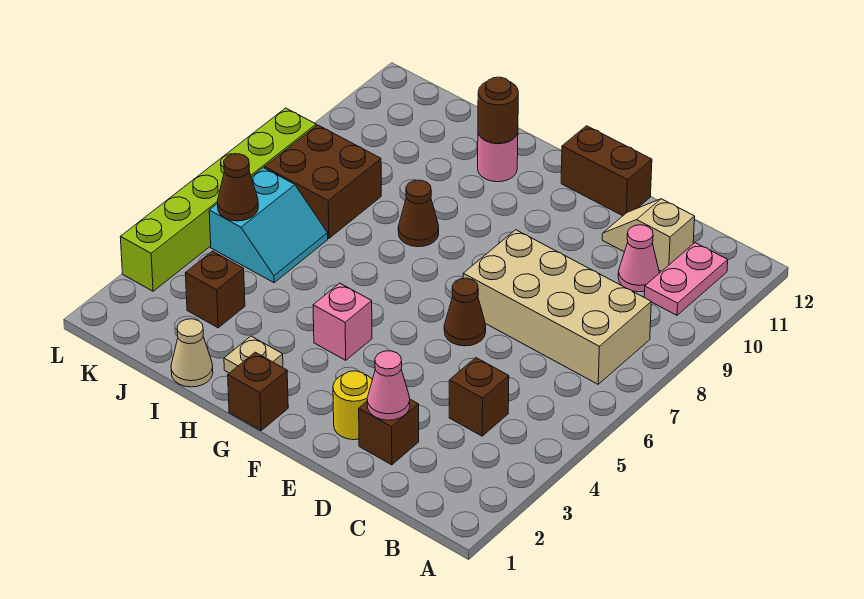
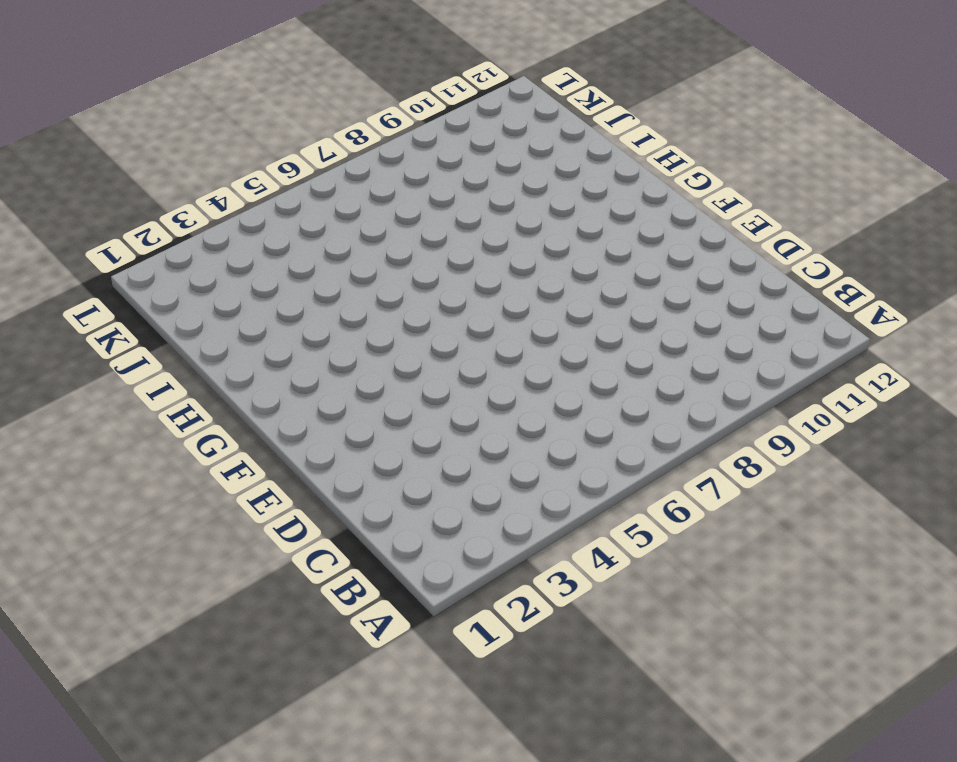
none -> tan 2x4 brick [463,230,651,384]
none -> pink 1x2 plate [644,243,728,315]
none -> brown 1x1 brick [449,358,509,436]

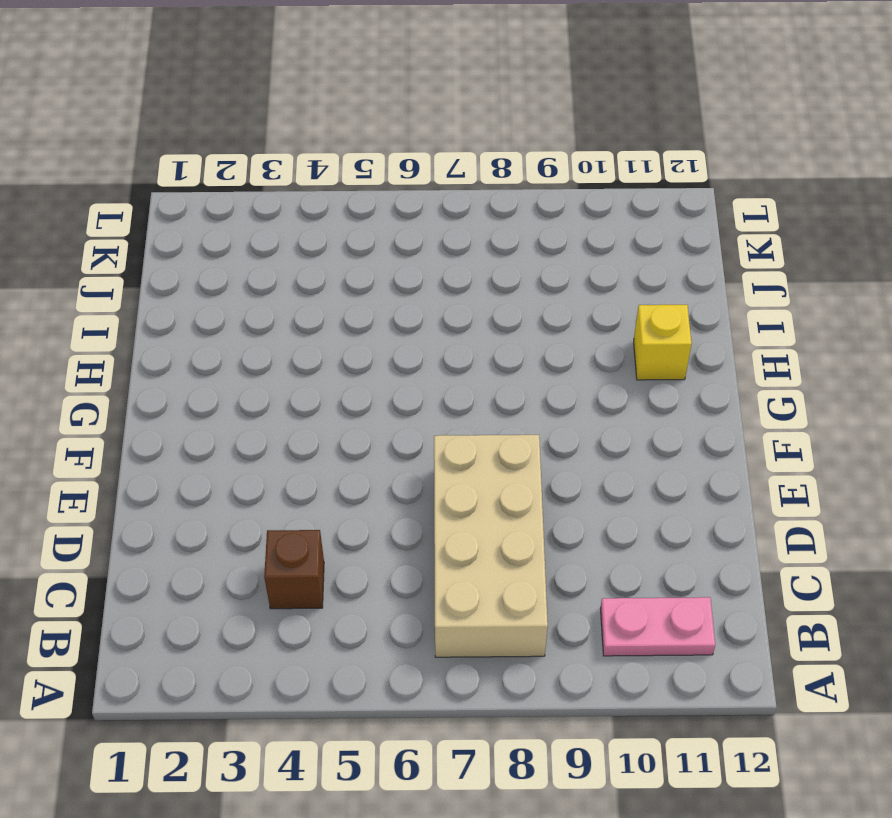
yellow 1x1 brick [634,305,692,380] -> pink 1x1 round brick [478,133,518,182]
none -> pink 1x1 cone [618,225,659,292]
none -> tan 1x2 slope [602,199,695,271]
none -> brown 1x1 brick [359,399,419,465]

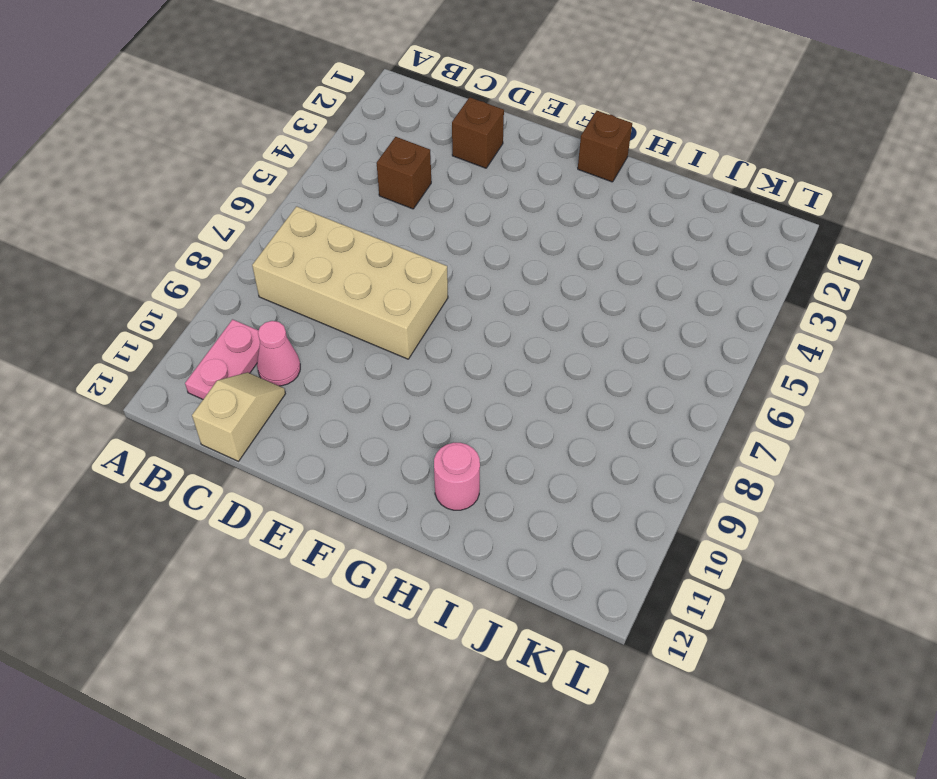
tan 1x2 slope [192,372,285,461] -> tan 1x2 slope turned to [602,199,695,271]
none -> yellow 1x1 round brick [333,371,372,440]
none -> brown 1x1 cone [444,278,486,346]
none -> brown 1x2 brick [561,126,652,216]

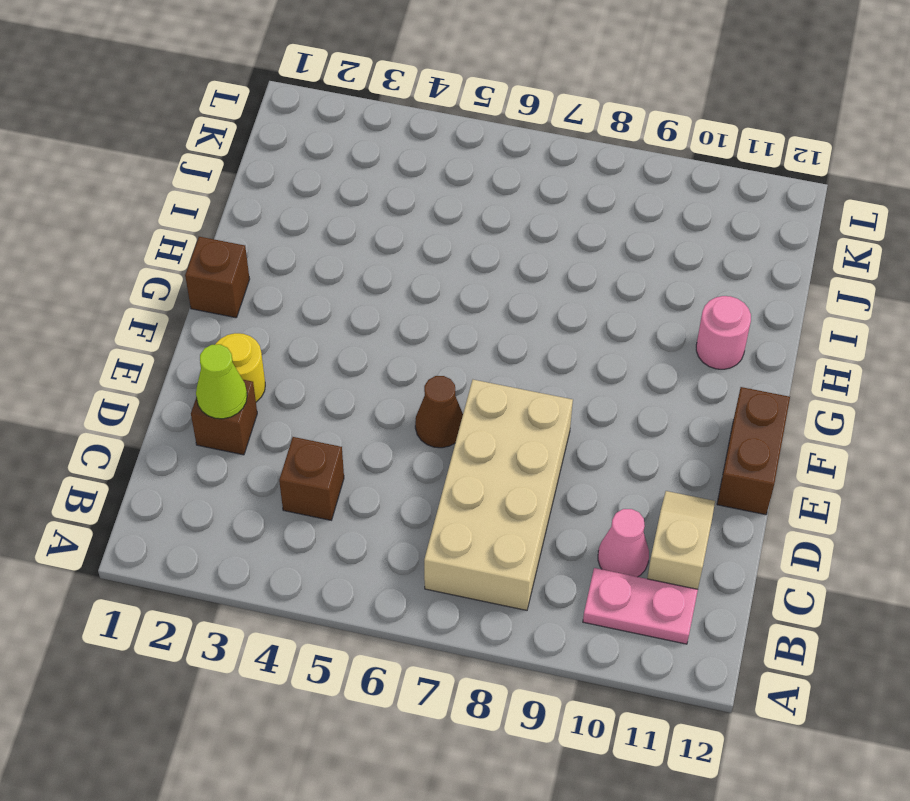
lime 1x1 cone [196,344,247,419] -> pink 1x1 cone [367,351,410,420]
none -> pink 1x1 brick [313,283,372,360]
none -> tan 1x1 plate [224,336,283,373]
none -> brown 1x1 cone [398,180,439,247]

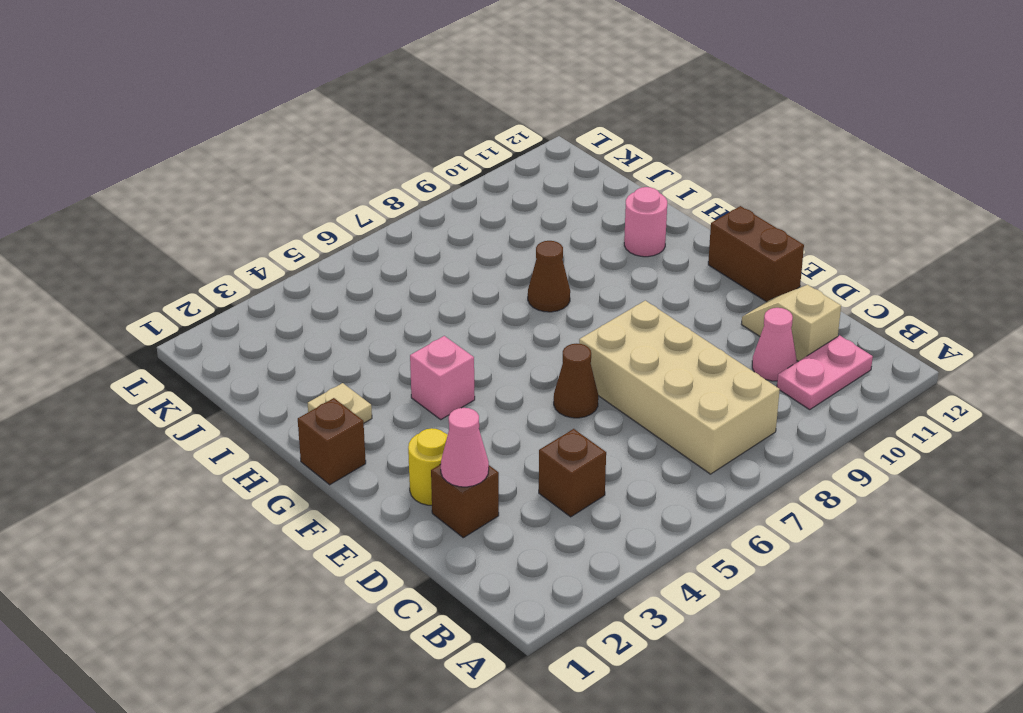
none -> tan 1x1 cone [171,319,213,387]
none -> brown 1x1 brick [185,251,245,328]
none -> cyan 2x2 slope [209,168,328,283]

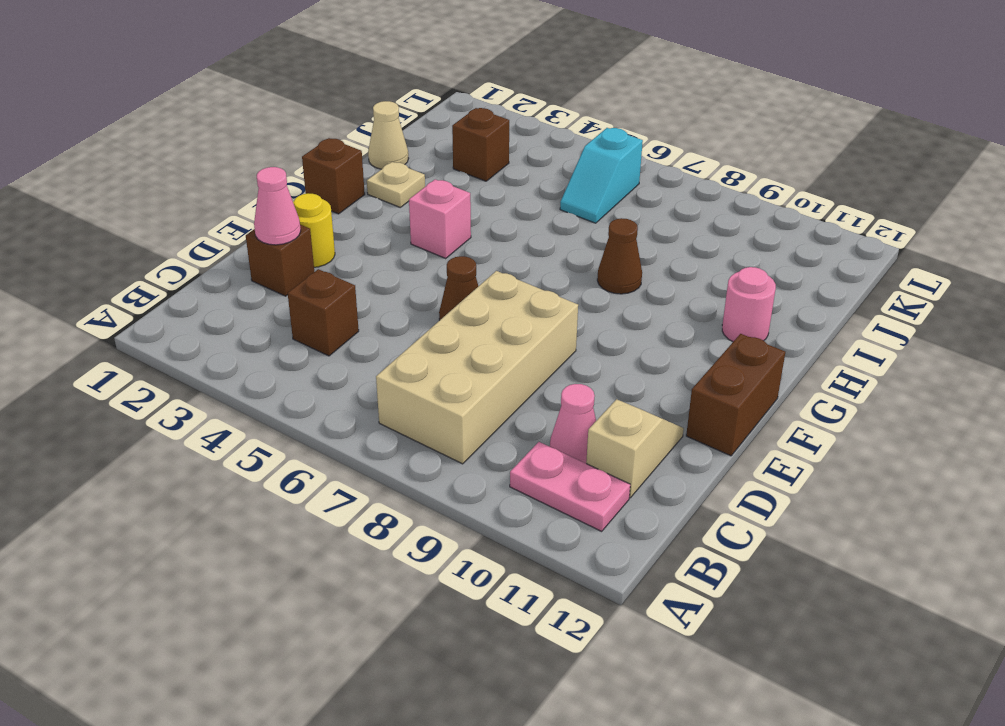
cyan 1x2 slope [560,128,643,223] -> cyan 2x2 slope [209,168,328,283]
none -> brown 2x2 brick [265,125,381,238]
none -> lime 1x6 brick [120,108,316,291]
none -> brown 1x1 round brick [478,77,518,143]

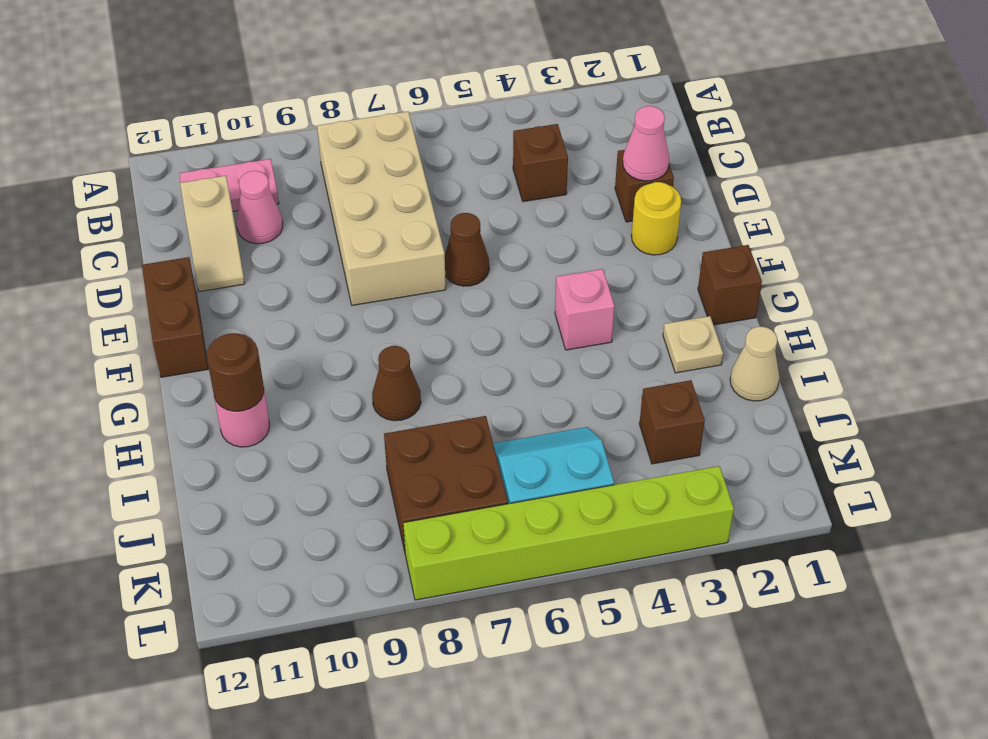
none -> brown 1x1 cone [217,154,258,221]

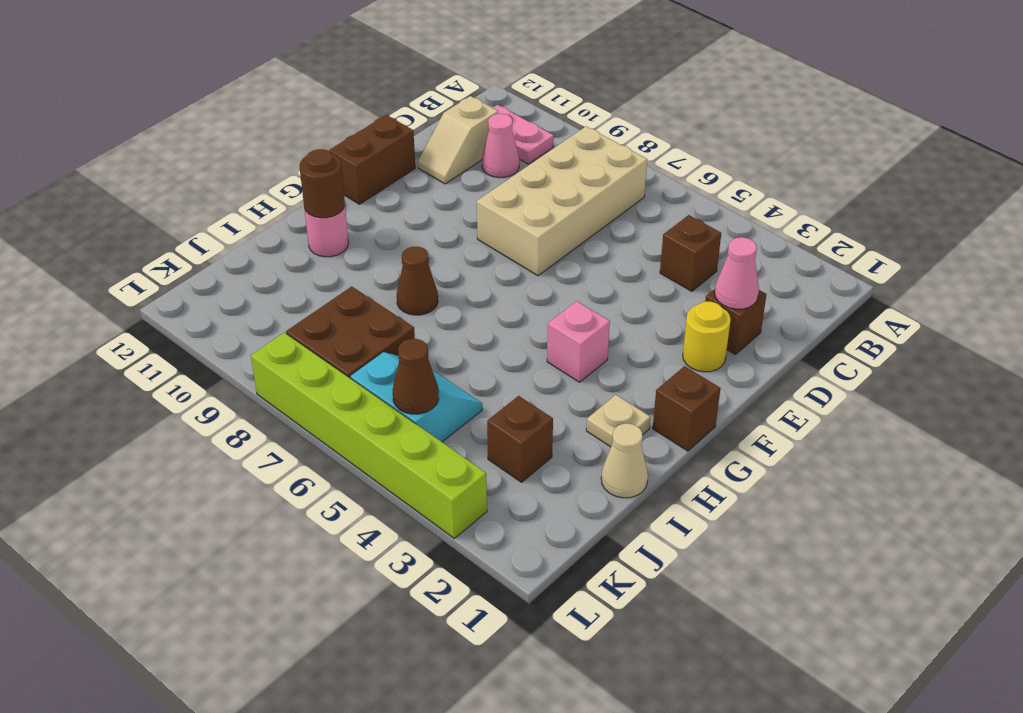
none -> brown 1x1 cone [444,278,486,346]

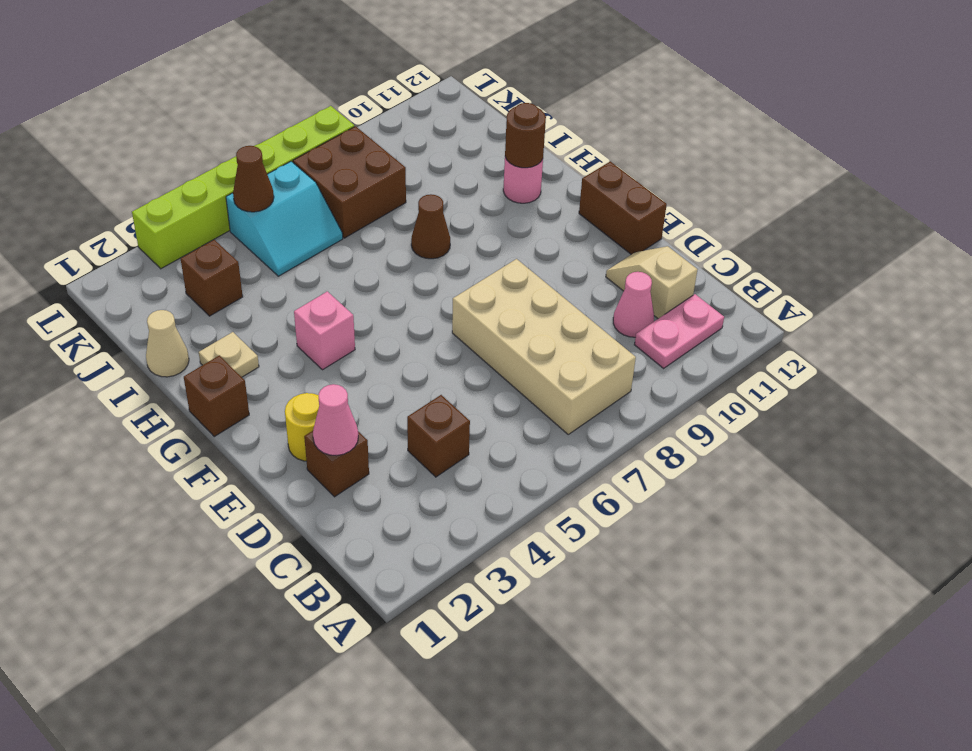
none -> brown 1x1 cone [444,278,486,346]

